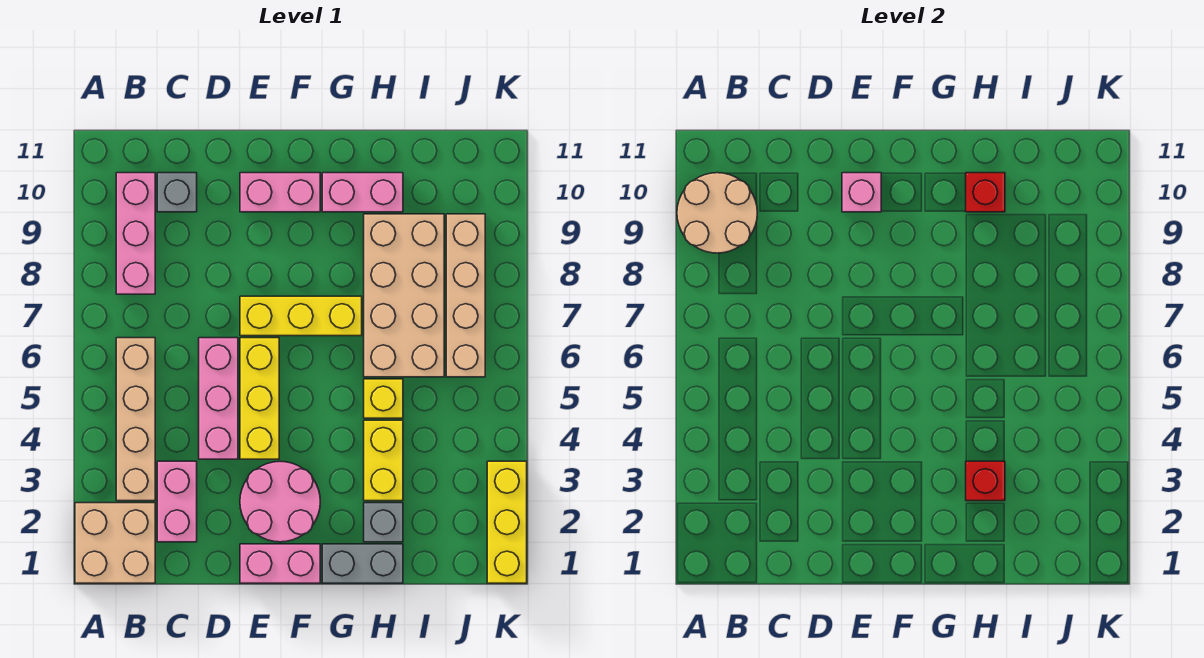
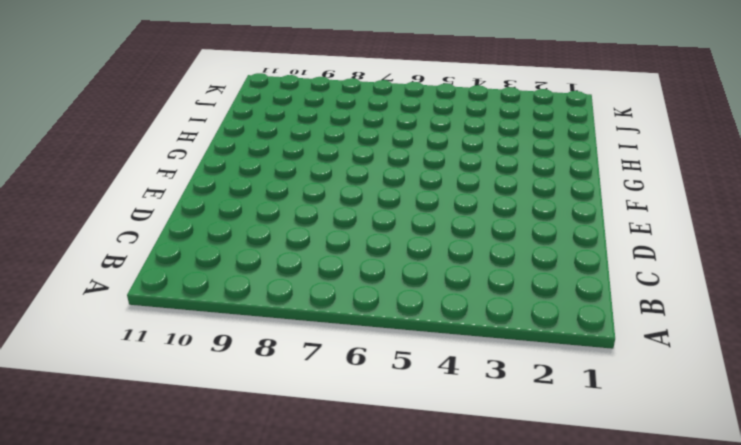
none -> tan 2x2 brick [75,503,155,583]
none -> tan 1x4 brick [116,338,155,501]
none -> pink 1x3 brick [116,173,155,294]

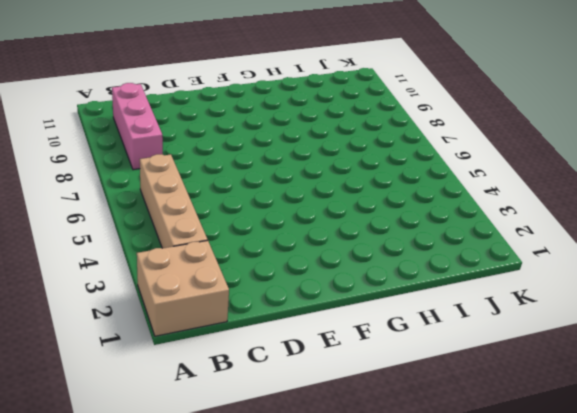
none -> pink 1x2 brick [157,461,197,542]
none -> grey 1x1 brick [157,173,197,212]
none -> pink 1x3 brick [199,338,238,459]

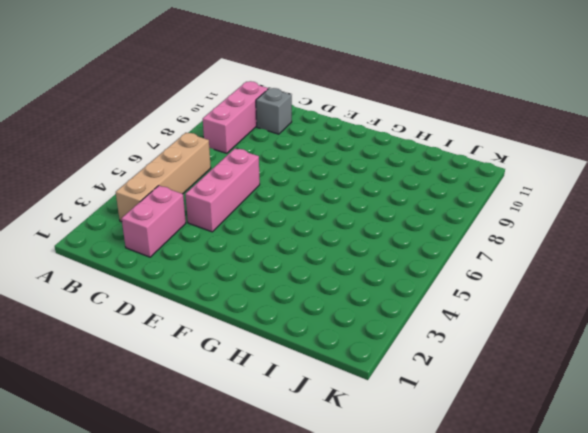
none -> tan 2x2 brick [75,503,155,583]
none -> pink 1x2 brick [240,544,320,583]
none -> pink 2x2 round brick [240,461,320,542]

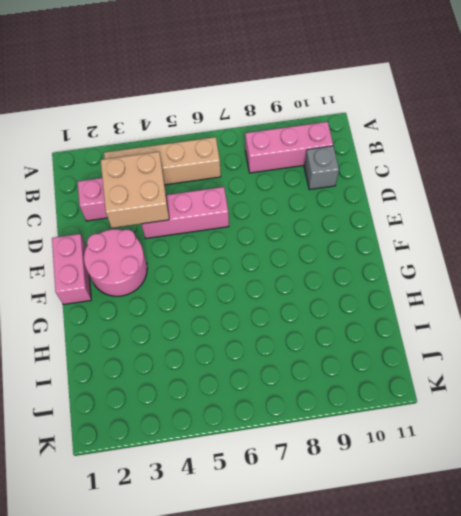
tan 2x2 brick [101,152,169,228] -> tan 2x2 brick moved to [75,503,155,583]
none -> yellow 1x3 brick [240,338,279,459]
none -> yellow 1x3 brick [240,296,362,336]
none -> pink 1x2 brick [240,173,320,212]

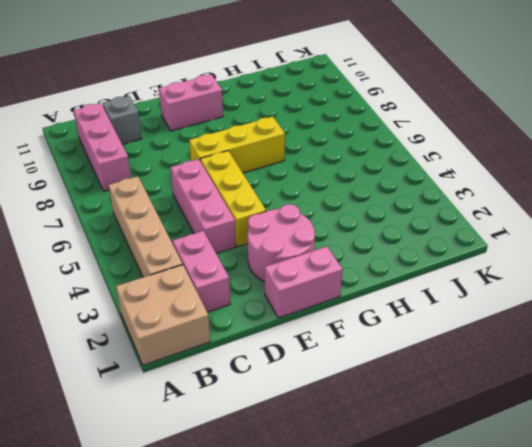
none -> grey 1x2 brick [322,544,403,583]
none -> pink 1x2 brick [322,173,403,212]
none -> grey 1x1 brick [364,503,403,542]

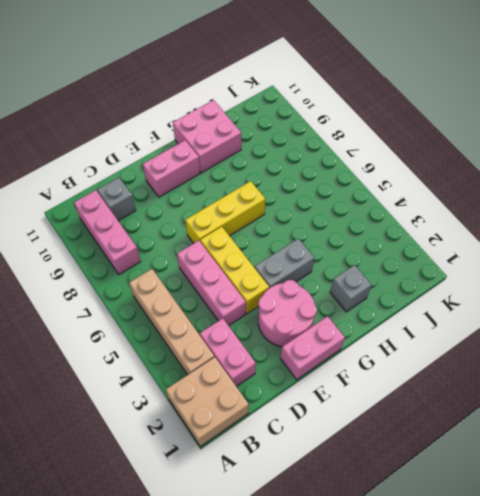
grey 1x2 brick [255,239,314,288] -> grey 1x2 brick moved to [322,544,403,583]
pink 2x2 brick [173,100,241,173] -> pink 1x2 brick [322,173,403,212]
none -> yellow 1x2 brick [364,420,403,501]
none -> yellow 1x1 brick [364,379,403,418]
none -> tan 2x4 brick [364,214,444,377]

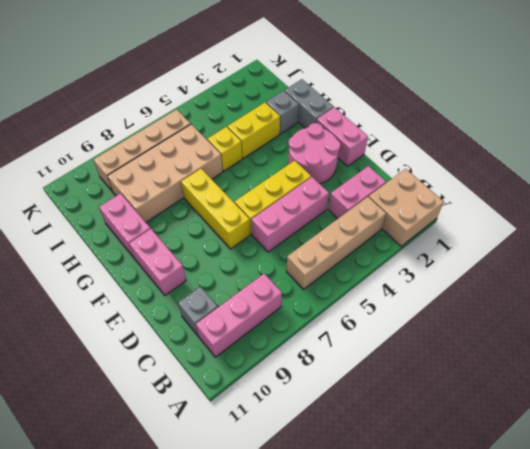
none -> yellow 1x3 brick [487,461,527,583]
none -> tan 2x2 round brick [677,173,757,253]
none -> pink 1x1 brick [842,173,881,212]

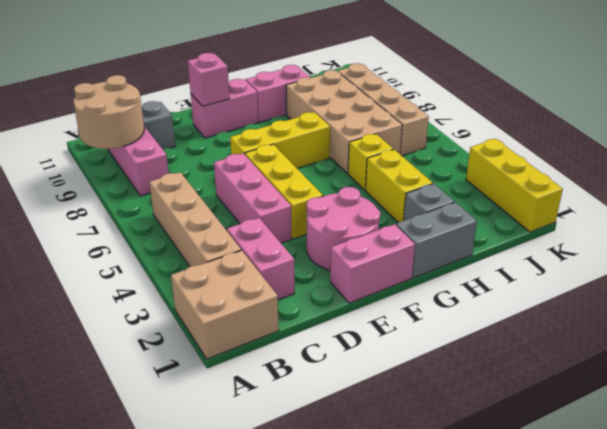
none -> red 1x1 brick [966,461,1005,501]
none -> red 1x1 brick [966,173,1005,212]

